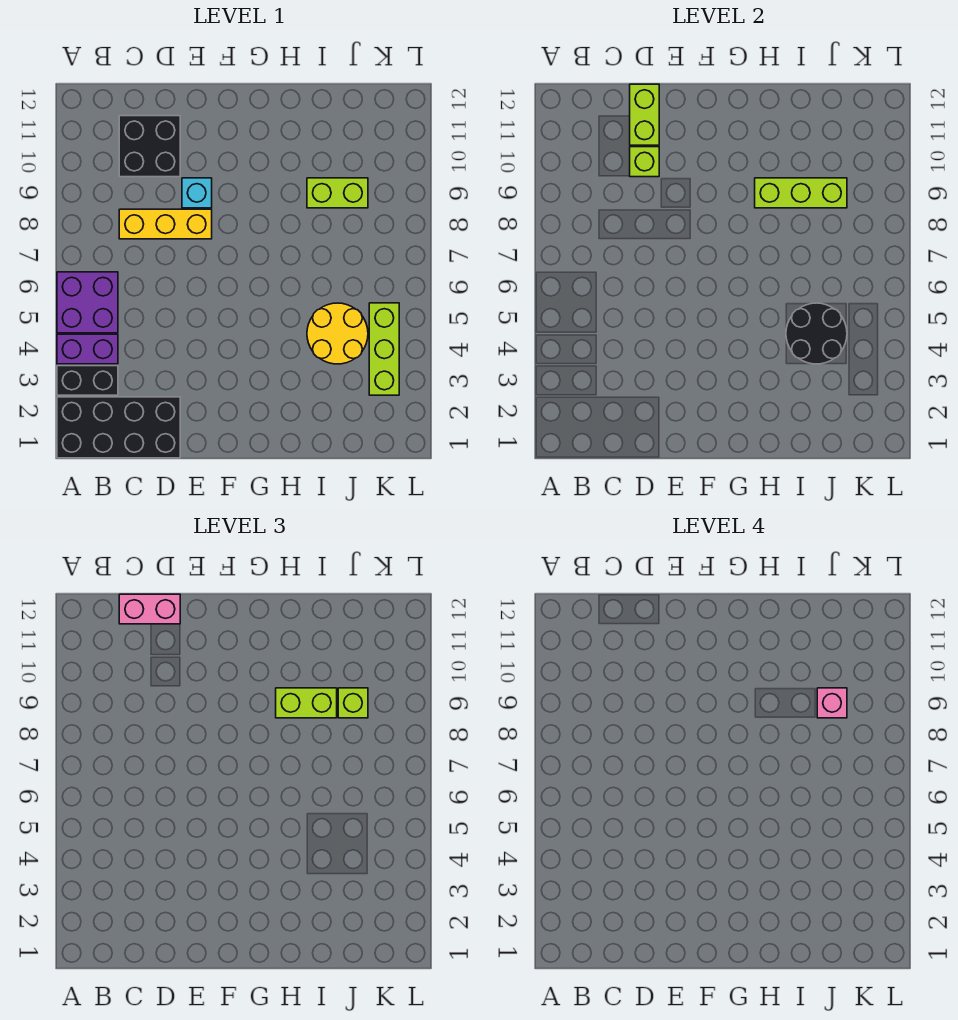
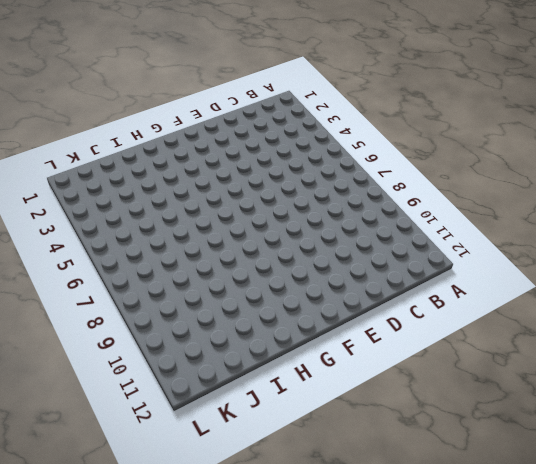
none -> black 2x4 brick [57,397,180,458]
none -> black 1x2 brick [57,366,118,395]
none -> purple 1x2 brick [57,334,118,364]

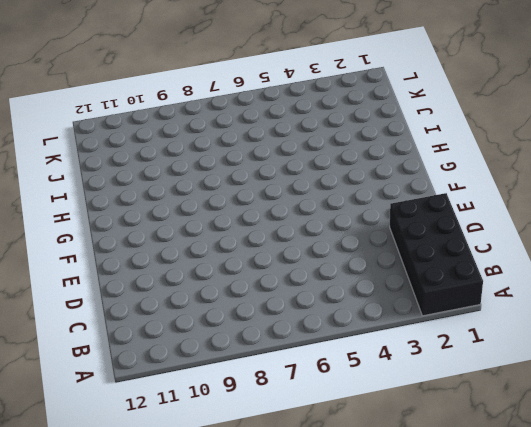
none -> black 1x2 brick [57,366,118,395]
none -> purple 1x2 brick [57,334,118,364]
none -> purple 2x2 brick [57,272,118,333]

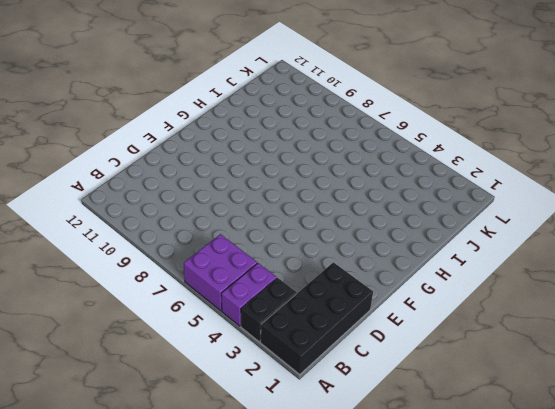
none -> yellow 1x3 brick [119,209,212,239]
none -> black 2x2 brick [119,116,180,177]
none -> cyan 1x1 brick [182,178,212,208]

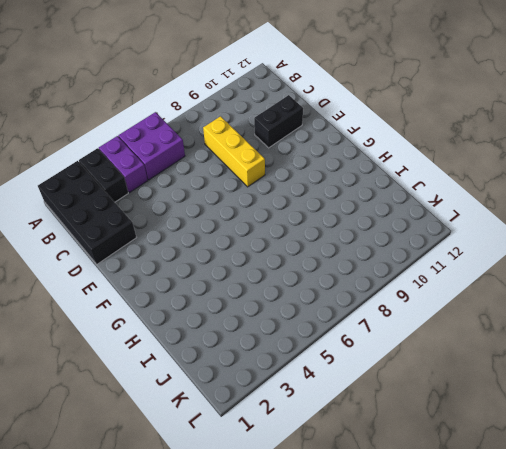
black 1x2 brick [254,95,303,148] -> black 2x2 brick [119,116,180,177]
none -> cyan 1x1 brick [182,178,212,208]
none -> yellow 2x2 round brick [307,303,368,364]
none -> lime 1x2 brick [307,178,368,208]

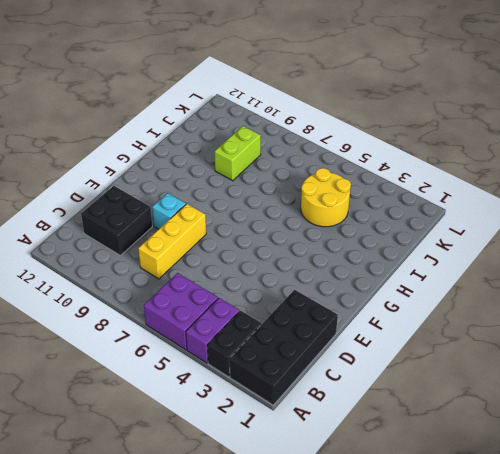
none -> lime 1x3 brick [369,303,399,395]
none -> lime 1x1 brick [630,147,659,177]
none -> lime 1x2 brick [630,84,659,145]

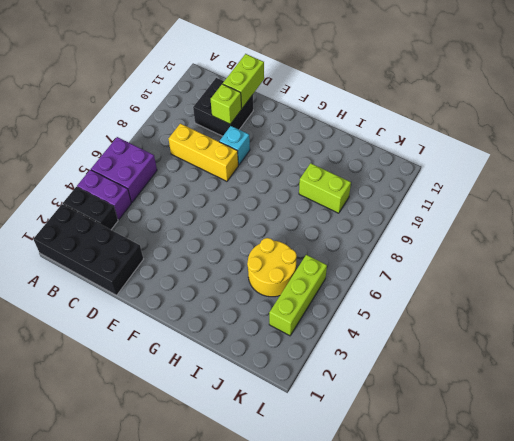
none -> lime 1x3 brick [755,178,847,208]
none -> black 2x2 round brick [786,303,847,364]
none -> pink 1x2 brick [119,594,180,624]

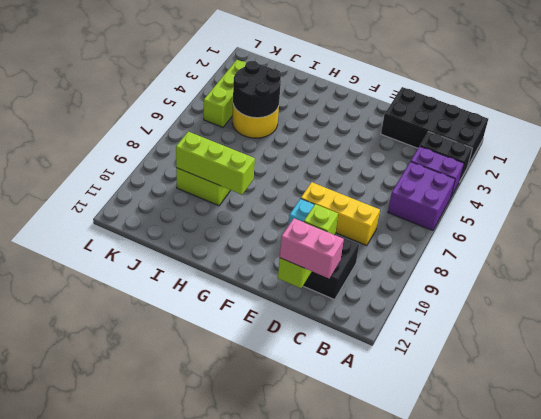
none -> lime 1x2 brick [276,688,337,718]
none -> lime 1x1 brick [338,688,368,718]
none -> pink 1x1 brick [817,688,847,718]

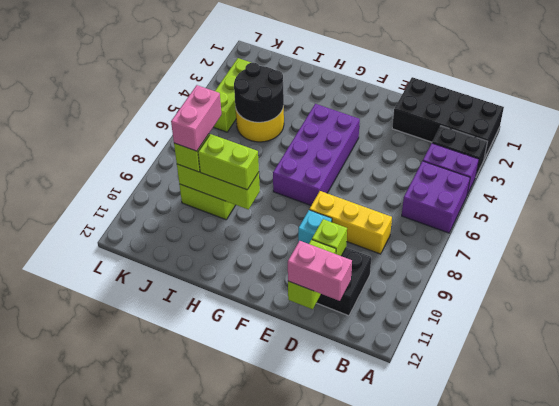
purple 2x4 brick [273,104,360,205] -> none
pink 1x2 brick [171,85,221,151] -> pink 1x1 brick [817,688,847,718]

